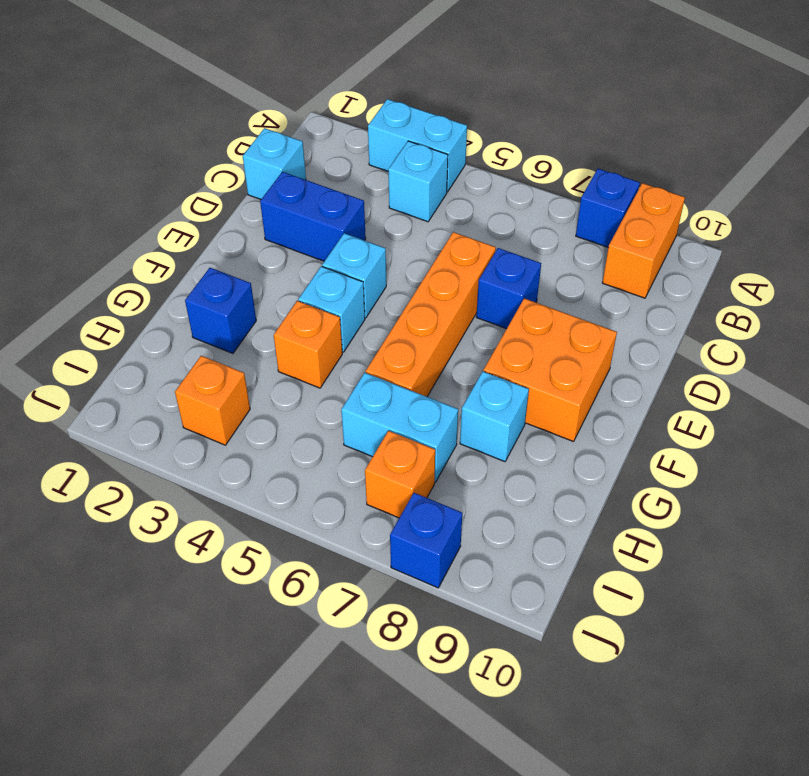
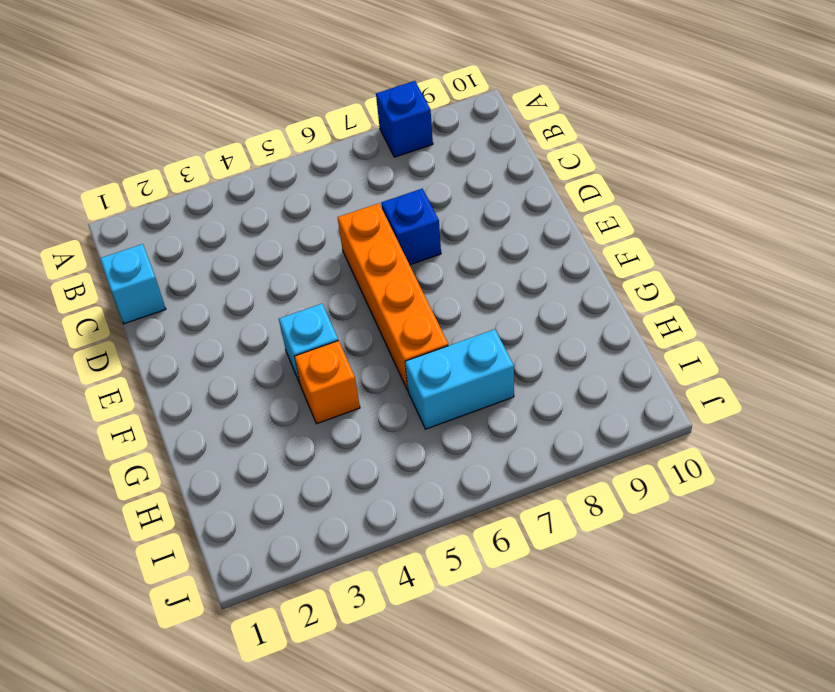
none -> cyan 1x2 brick [368,99,467,192]
none -> orange 1x2 brick [602,183,685,298]
none -> cyan 1x1 brick [388,141,448,222]

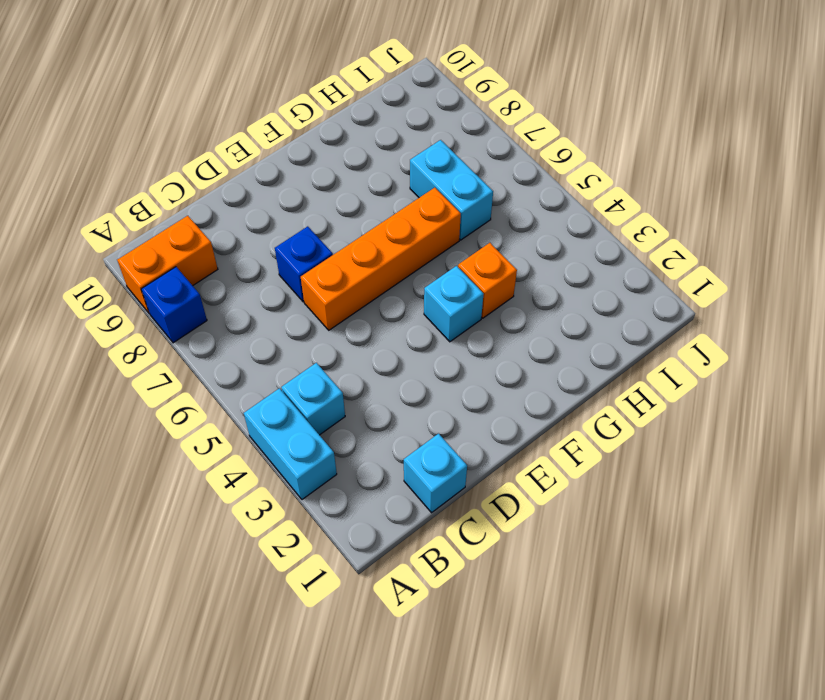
none -> blue 1x2 brick [260,172,366,261]
none -> cyan 1x1 brick [322,233,386,318]
none -> orange 2x2 brick [484,298,617,442]

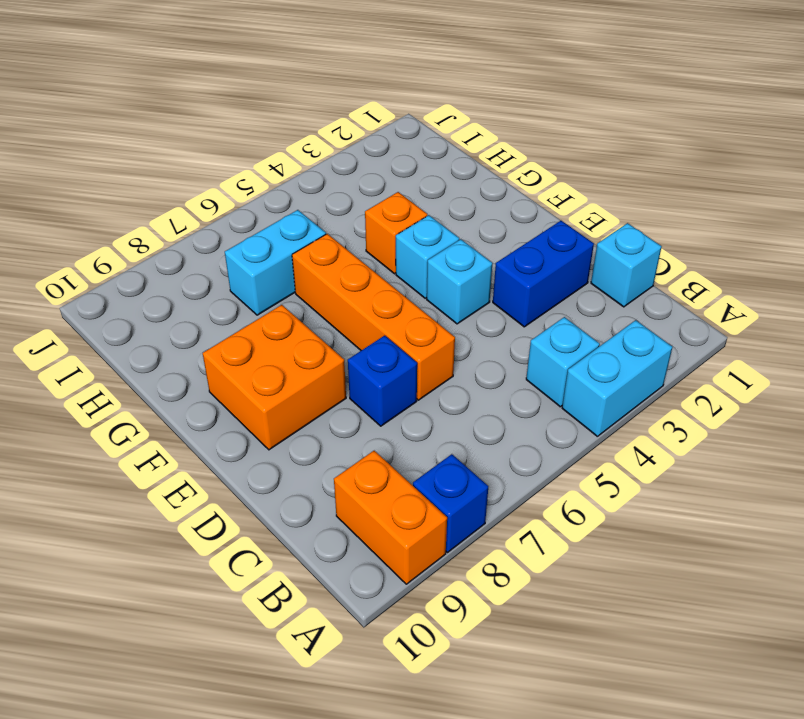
none -> blue 1x1 brick [185,268,256,353]
none -> cyan 1x1 brick [460,371,529,462]
none -> orange 1x1 brick [175,356,250,445]

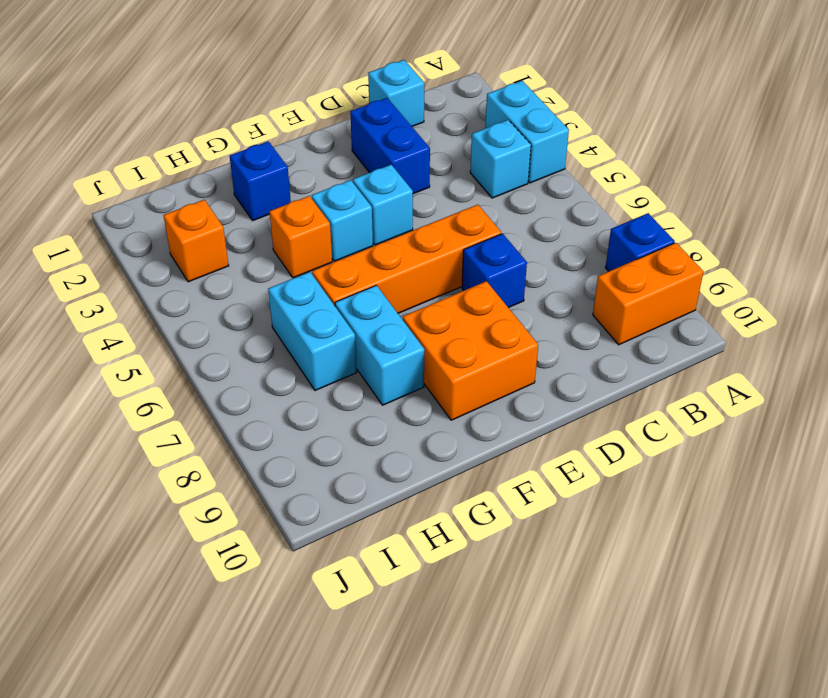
cyan 1x2 brick [335,285,424,405] -> cyan 1x1 brick [460,371,529,462]
none -> orange 1x1 brick [365,431,435,518]
none -> blue 1x1 brick [390,493,462,588]

